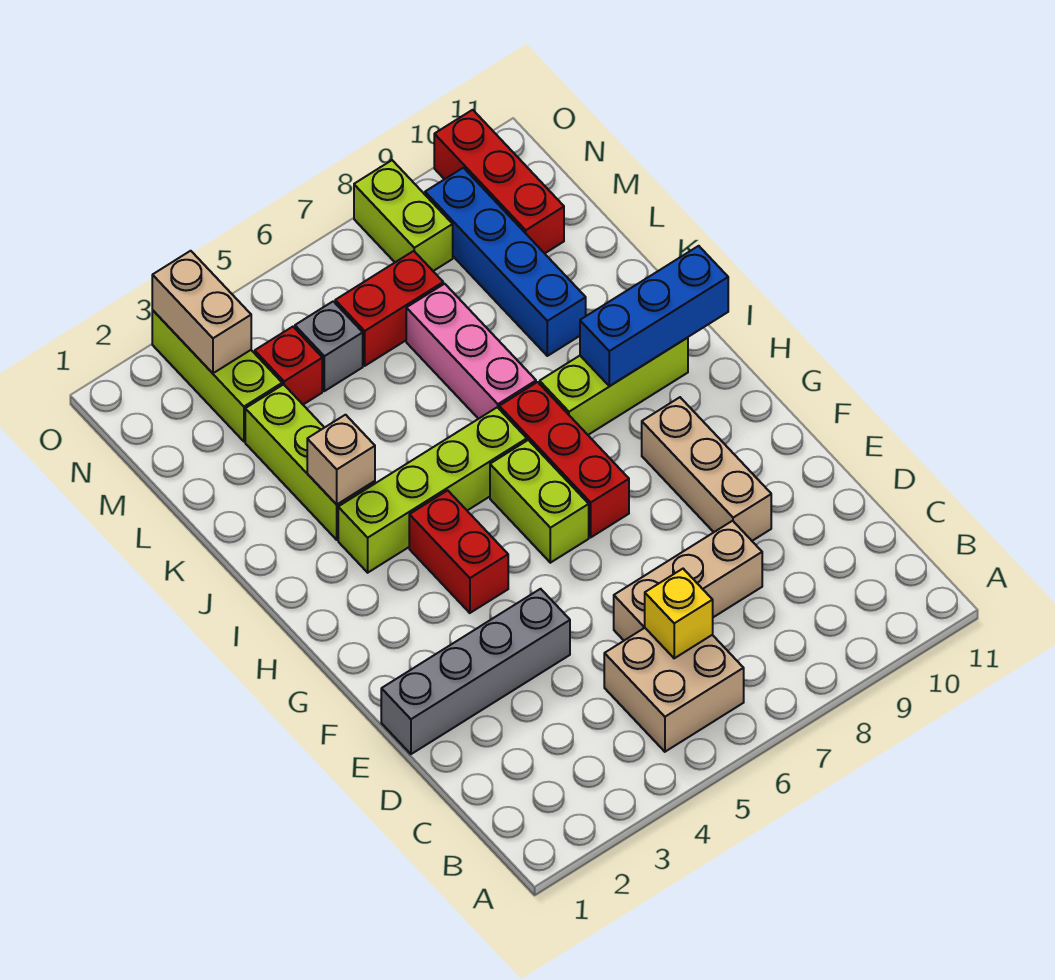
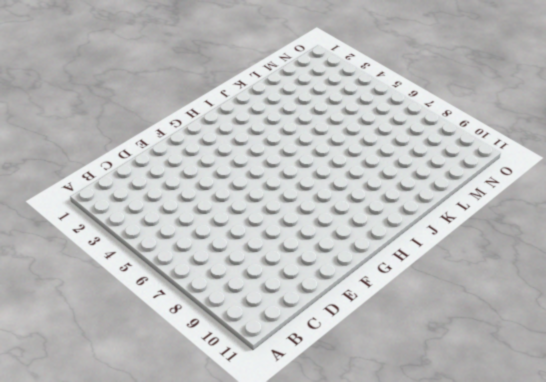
none -> tan 2x2 brick [604,628,744,752]
none -> tan 1x3 brick [614,521,762,640]
none -> grey 1x4 brick [381,589,570,754]

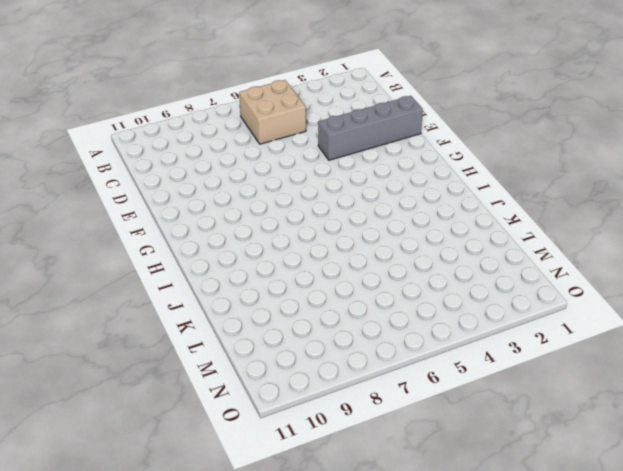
none -> tan 1x3 brick [614,521,762,640]
none -> tan 1x3 brick [642,397,771,541]
none -> red 1x2 brick [409,490,508,613]

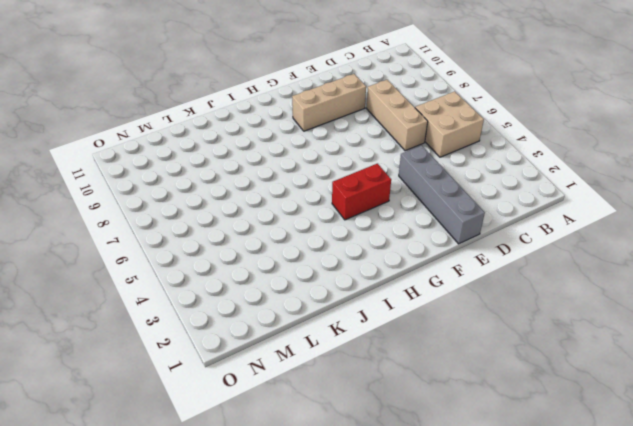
none -> lime 1x2 brick [490,440,589,563]
none -> red 1x3 brick [499,382,629,537]
none -> lime 1x4 brick [338,407,527,573]

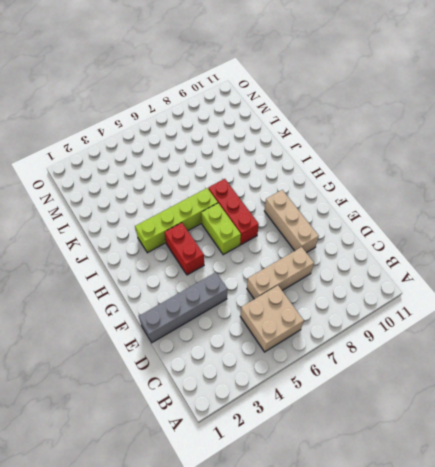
none -> lime 1x3 brick [540,338,688,435]
none -> lime 1x3 brick [245,384,375,540]
none -> pink 1x3 brick [406,284,536,419]

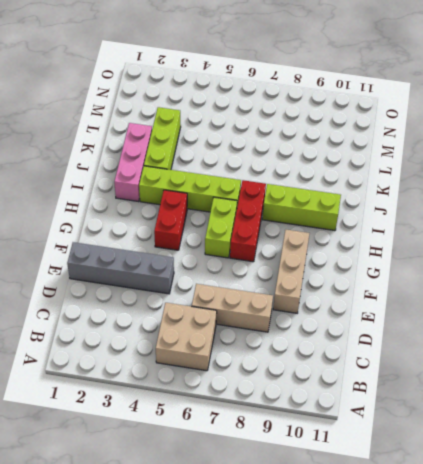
pink 1x3 brick [114,123,152,202] -> pink 1x3 brick moved to [406,284,536,419]
none -> blue 1x4 brick [425,168,586,356]
none -> lime 1x3 brick [152,310,282,441]
none -> red 1x1 brick [255,327,322,404]

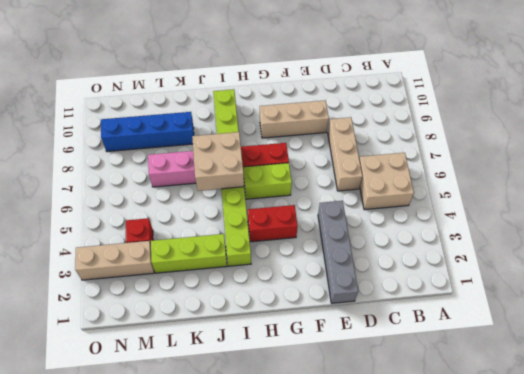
tan 2x2 brick [192,132,244,191] -> none
tan 1x3 brick [75,241,154,280] -> lime 1x3 brick [152,310,282,441]
none -> grey 1x1 brick [295,301,363,391]
none -> red 1x2 brick [335,251,443,366]
none -> red 1x3 brick [434,110,564,253]

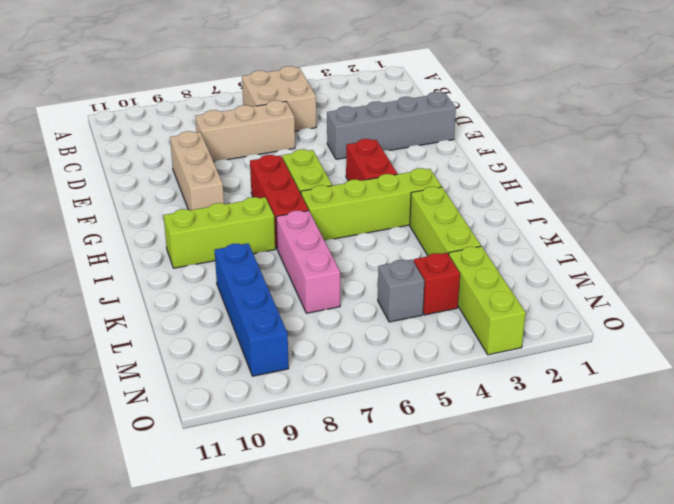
none -> red 1x2 brick [335,251,443,366]
none -> red 1x3 brick [434,110,564,253]
none -> lime 1x2 brick [354,160,453,271]

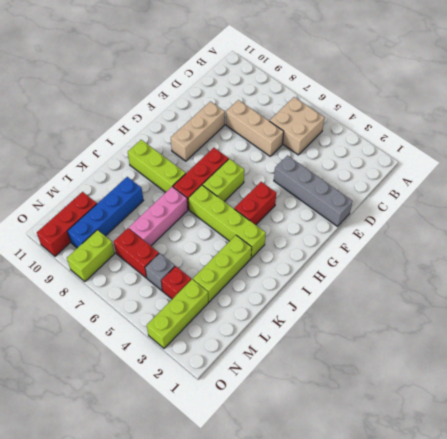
none -> yellow 1x1 brick [645,569,713,658]
none -> blue 1x3 brick [580,246,728,386]
none -> tan 1x1 brick [307,415,375,504]

